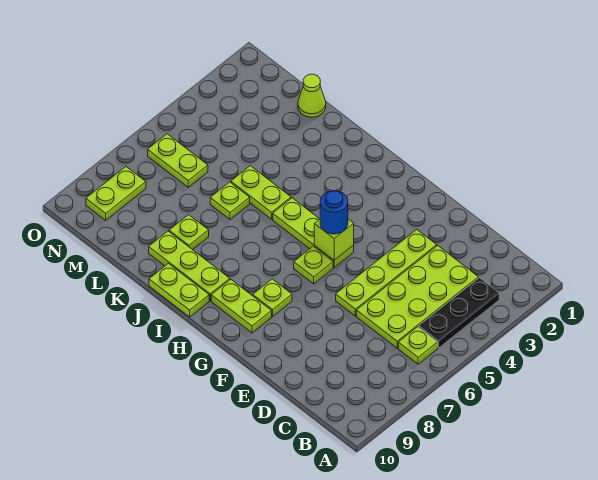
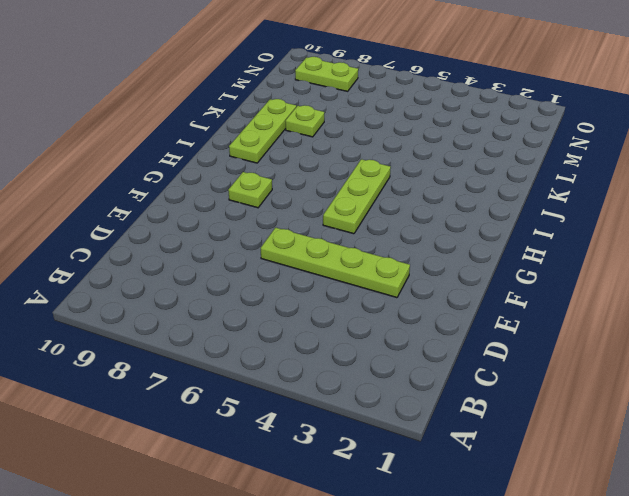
none -> black 1x3 plate [419,278,499,348]
none -> lime 1x1 plate [398,327,438,364]
none -> lime 2x4 plate [356,246,478,348]

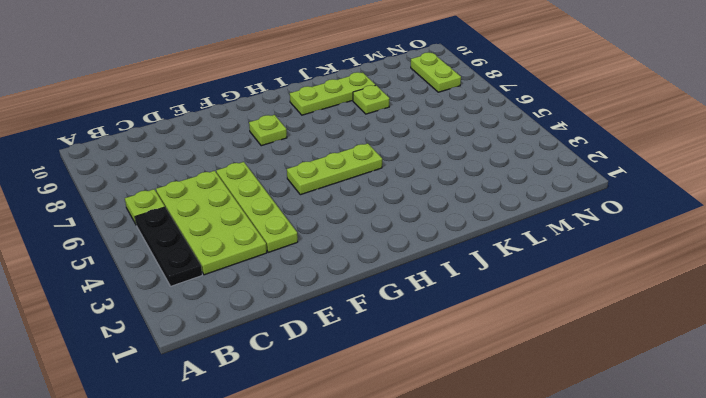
none -> lime 1x1 plate [294,246,333,284]
none -> lime 1x2 plate [211,279,272,333]
none -> lime 1x2 plate [149,264,209,317]

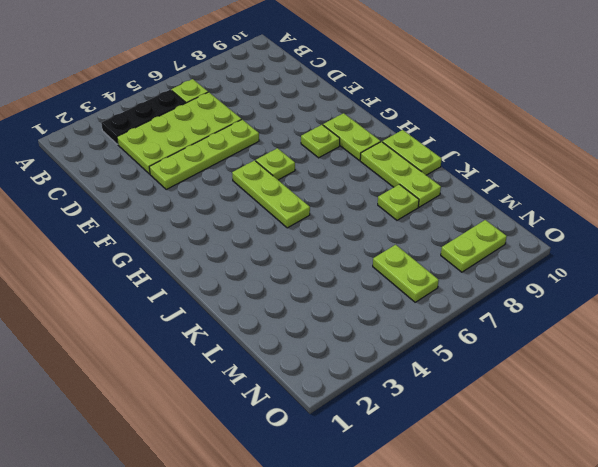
none -> lime 1x2 plate [231,166,291,219]
none -> lime 1x1 plate [210,182,250,220]
none -> lime 1x1 cone [298,74,326,117]

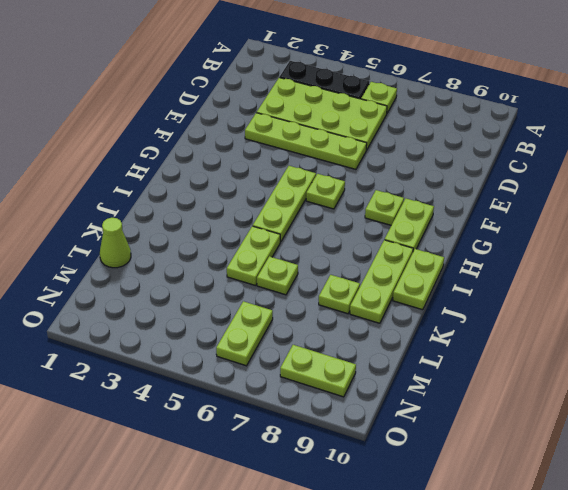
none -> lime 1x1 brick [314,219,354,260]
none -> blue 1x1 round brick [320,191,348,234]

